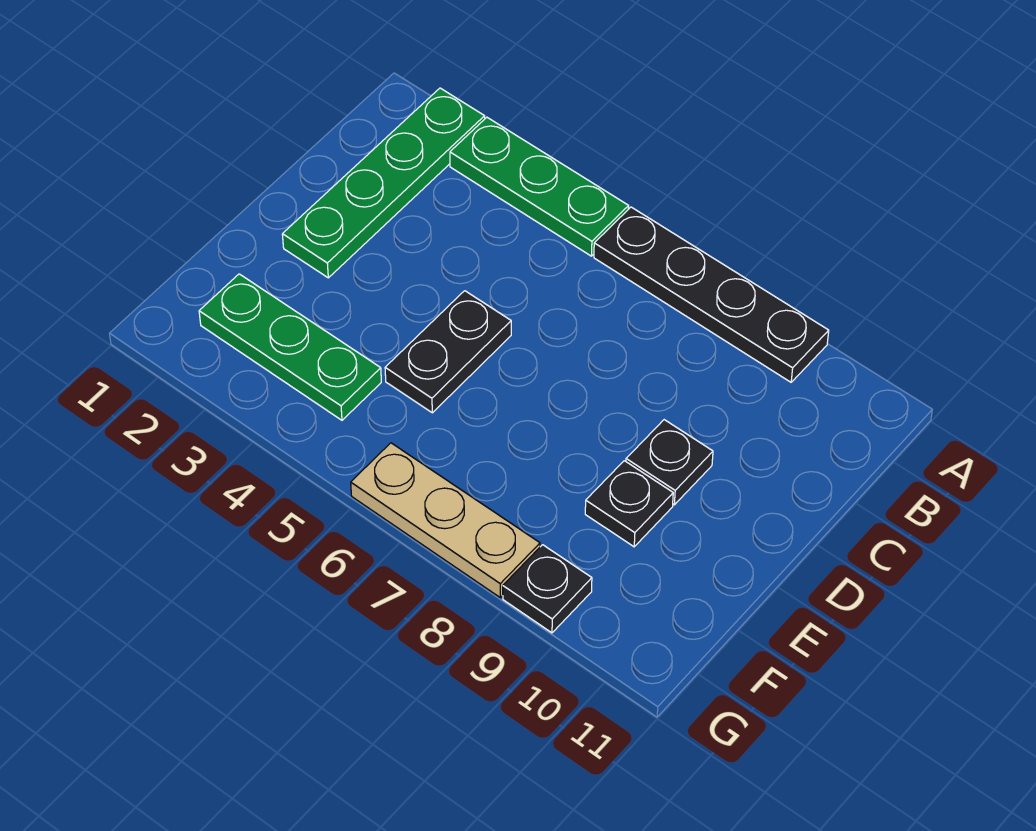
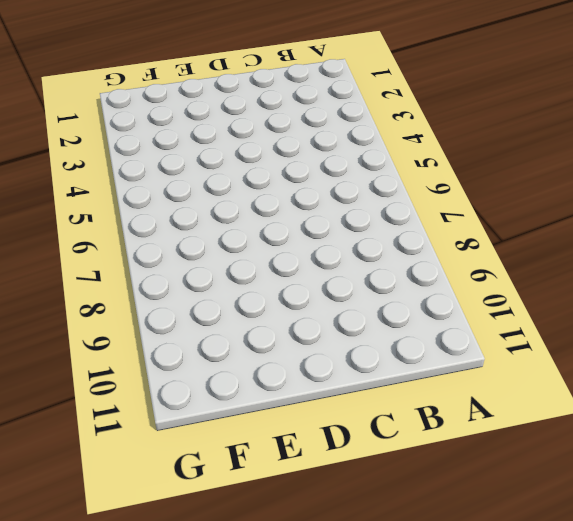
none -> green 1x4 plate [282,88,485,278]
none -> green 1x3 plate [450,117,629,256]

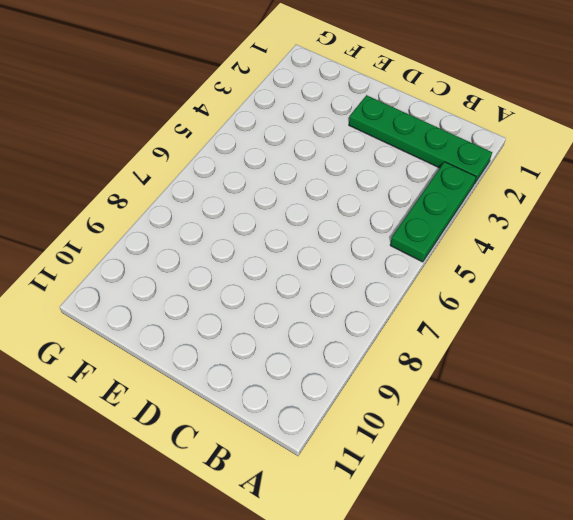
none -> black 1x4 plate [594,207,829,382]
none -> black 1x2 plate [385,291,511,413]

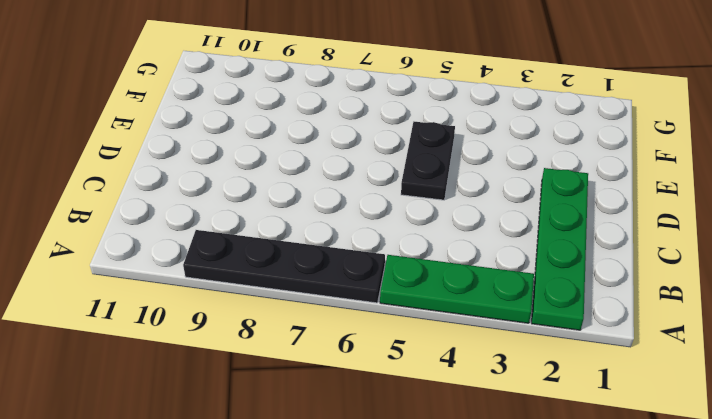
none -> black 1x1 plate [626,420,713,505]
none -> black 1x1 plate [585,461,673,547]

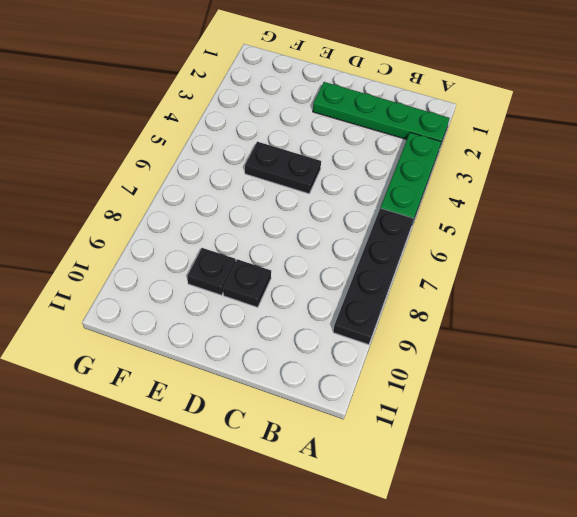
none -> green 1x3 plate [199,274,381,420]
none -> tan 1x3 plate [351,443,540,597]

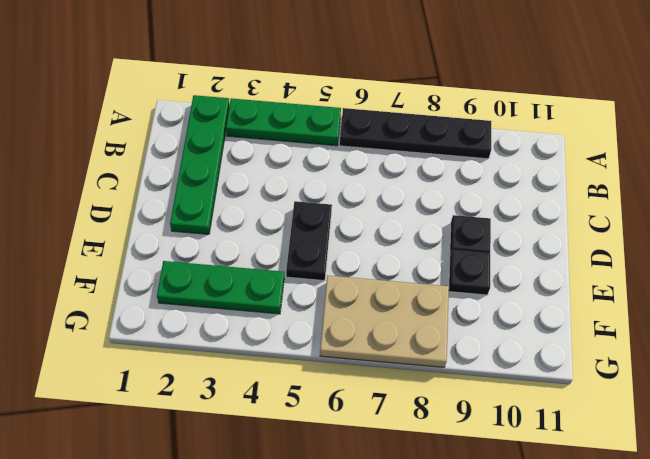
tan 2x3 plate [320,276,449,367] -> tan 1x3 plate [351,443,540,597]
none -> black 1x1 plate [503,545,592,633]

